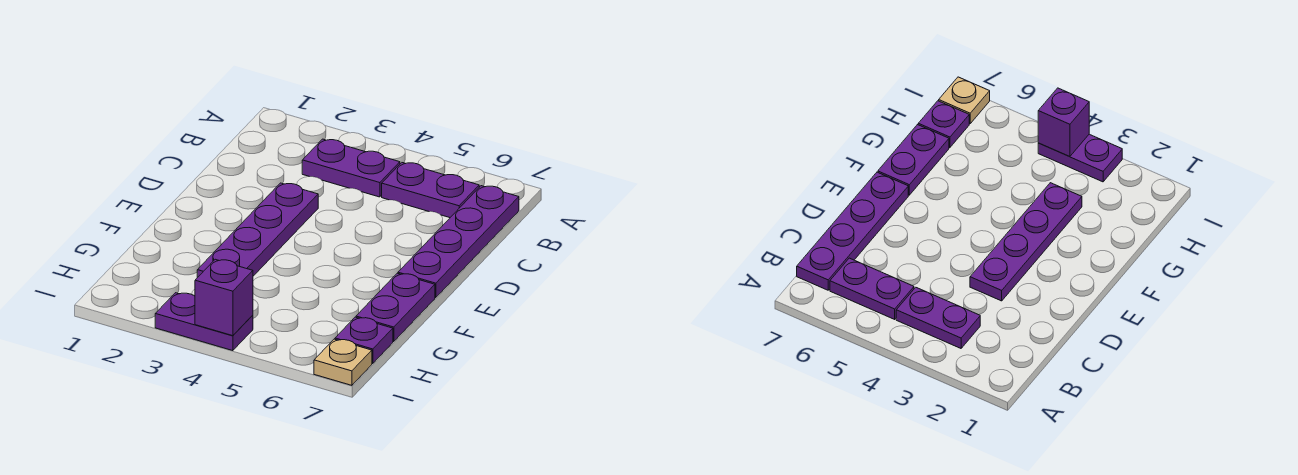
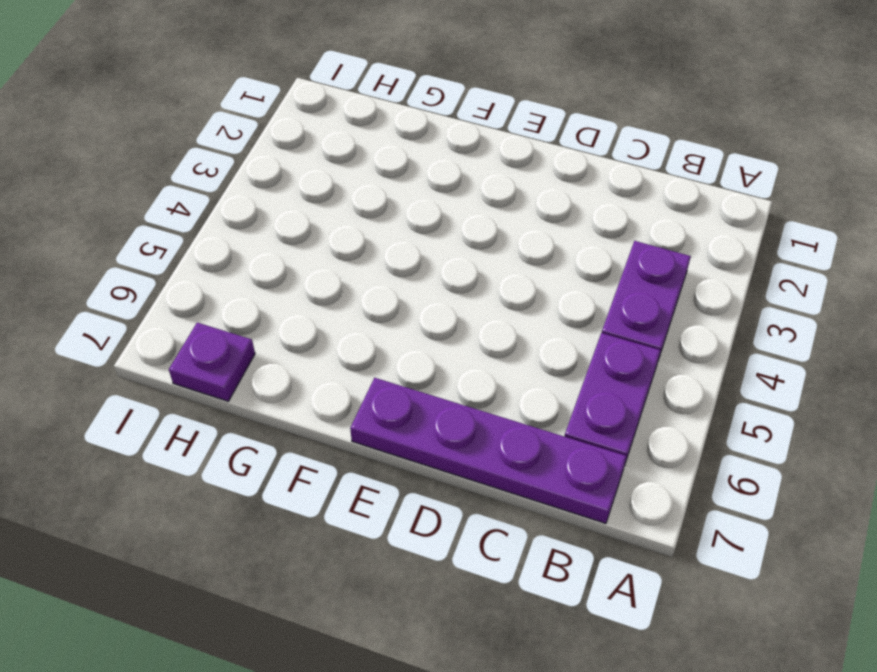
none -> purple 1x4 plate [197,183,318,278]
none -> purple 1x2 plate [356,273,435,342]

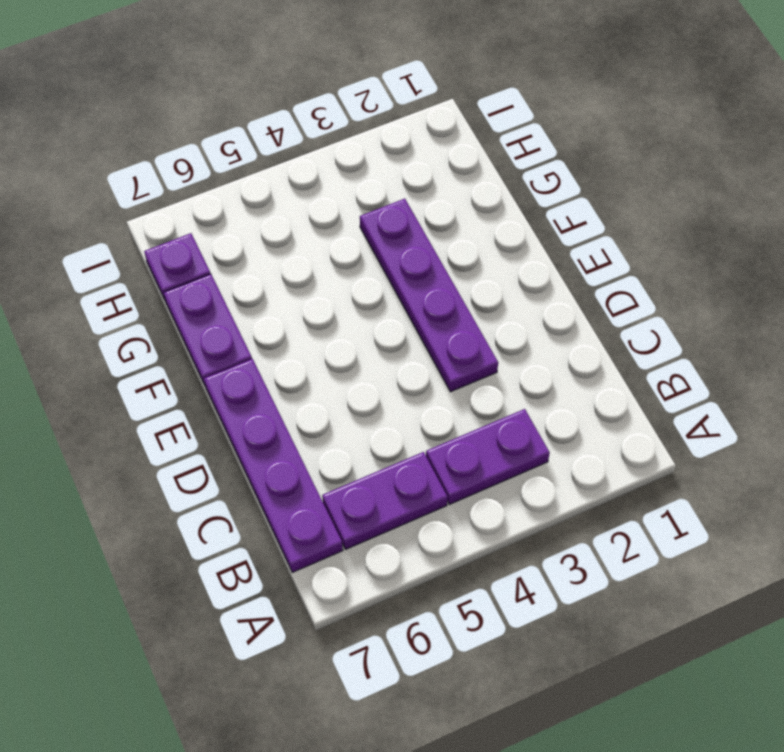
none -> purple 1x2 plate [155,293,253,351]
none -> tan 1x1 plate [314,339,372,385]

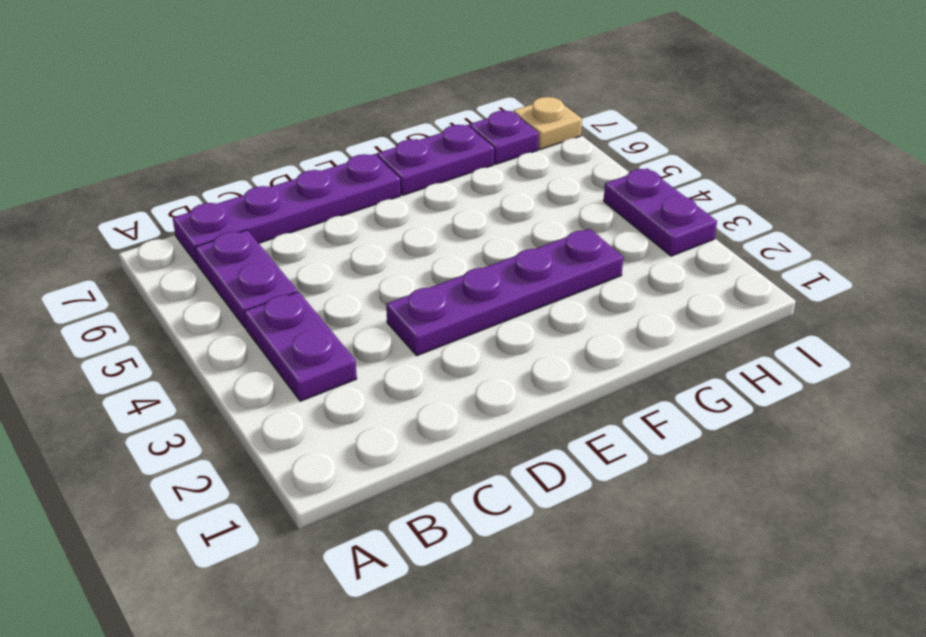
none -> purple 1x1 brick [195,259,253,336]

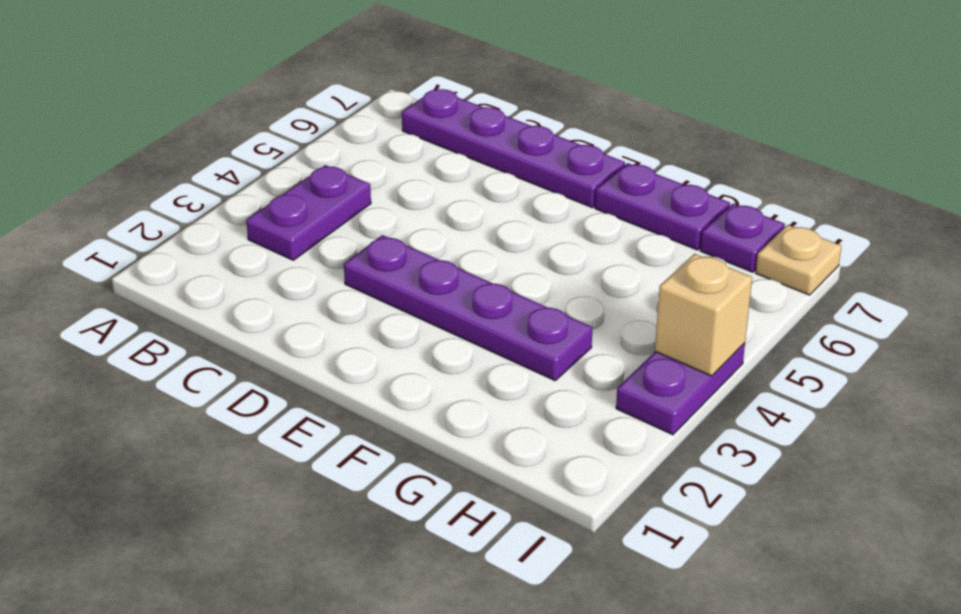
tan 1x1 brick [655,254,752,376] -> purple 1x1 brick [195,259,253,336]
none -> purple 1x2 plate [382,163,479,218]

